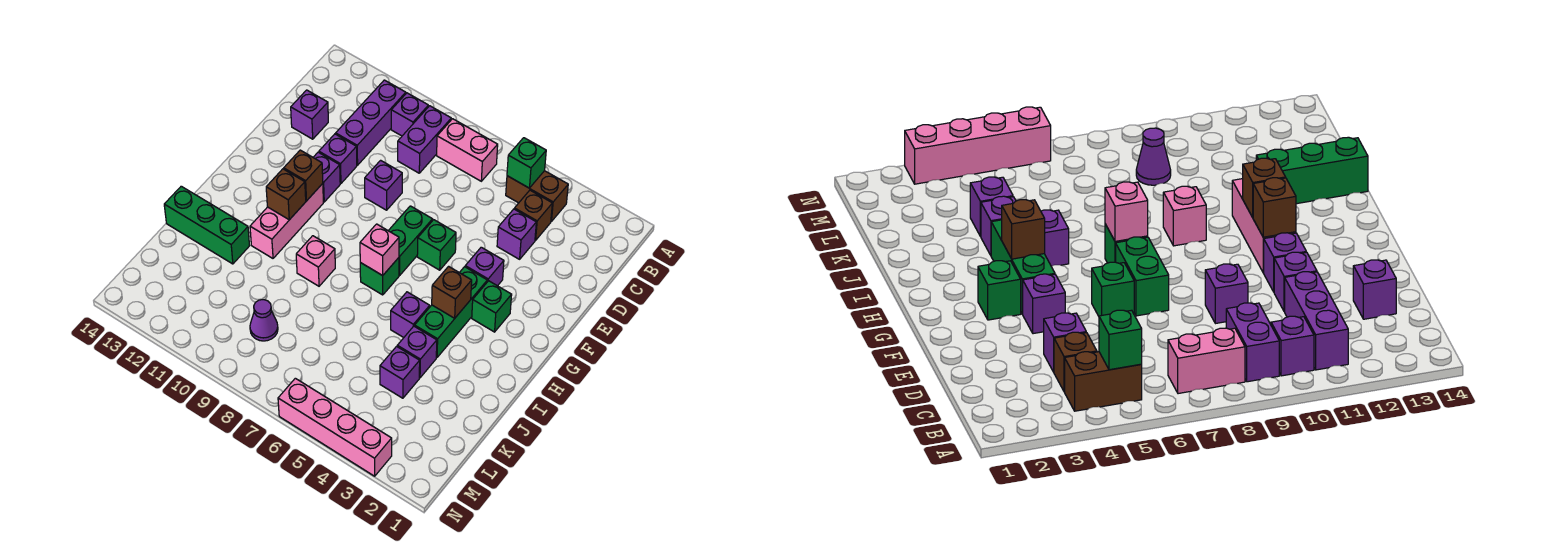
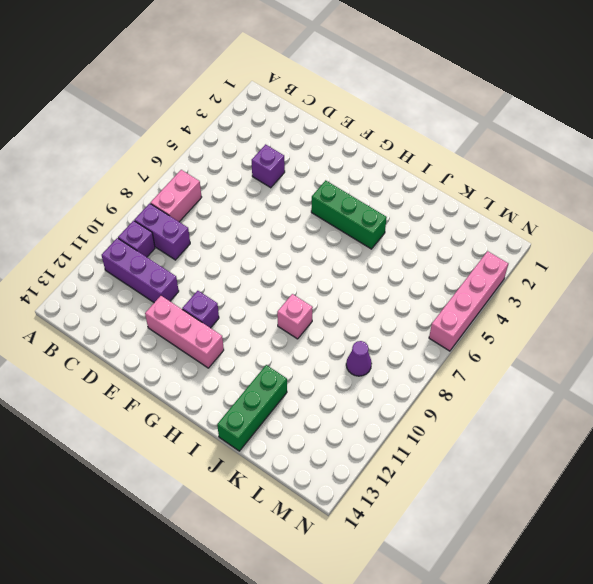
pink 1x3 brick [145,296,224,368] -> pink 1x3 brick moved to [250,184,323,258]
none -> brown 1x2 brick [506,171,568,221]
none -> brown 1x1 brick [514,190,552,240]
none -> purple 1x1 brick [291,90,328,139]
none -> purple 1x1 brick [365,160,402,210]

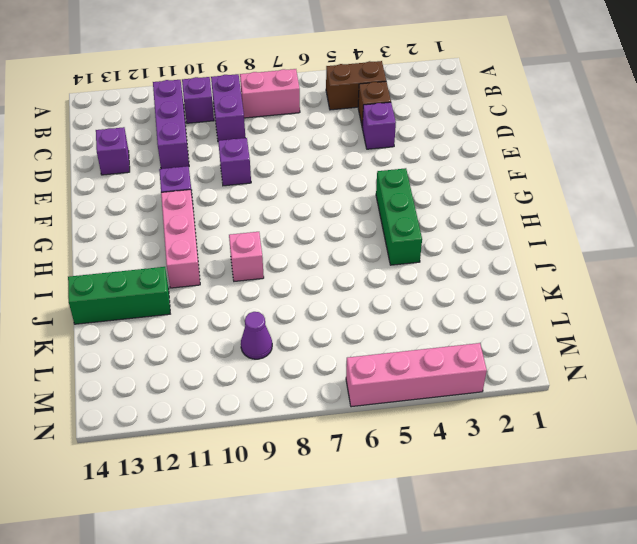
none -> purple 1x1 brick [319,134,357,183]
none -> purple 1x1 brick [465,247,504,286]
none -> green 1x1 brick [417,220,456,270]
none -> green 1x2 brick [388,206,433,275]

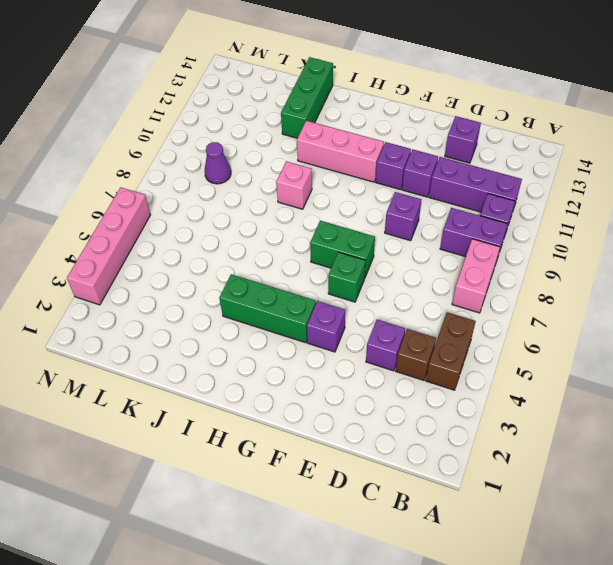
none -> green 1x1 brick [472,281,512,332]
none -> green 1x1 brick [360,258,399,295]
none -> purple 1x1 brick [391,292,430,338]
none -> purple 1x1 brick [397,326,437,378]

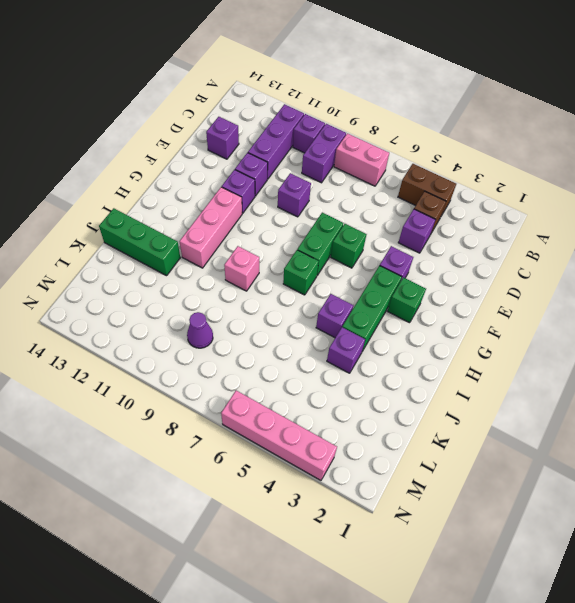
none -> purple 1x1 brick [380,346,420,398]
none -> green 1x1 brick [507,138,546,188]
none -> brown 1x1 brick [284,150,323,201]
none -> brown 1x1 brick [432,266,472,318]

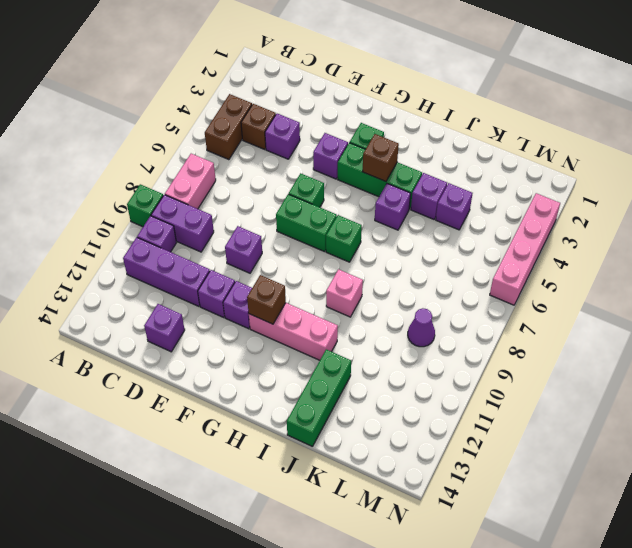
green 1x1 brick [127,184,163,227] -> green 1x1 brick moved to [507,138,546,188]
none -> pink 1x1 brick [360,224,399,276]
none -> brown 1x1 brick [266,169,306,220]

